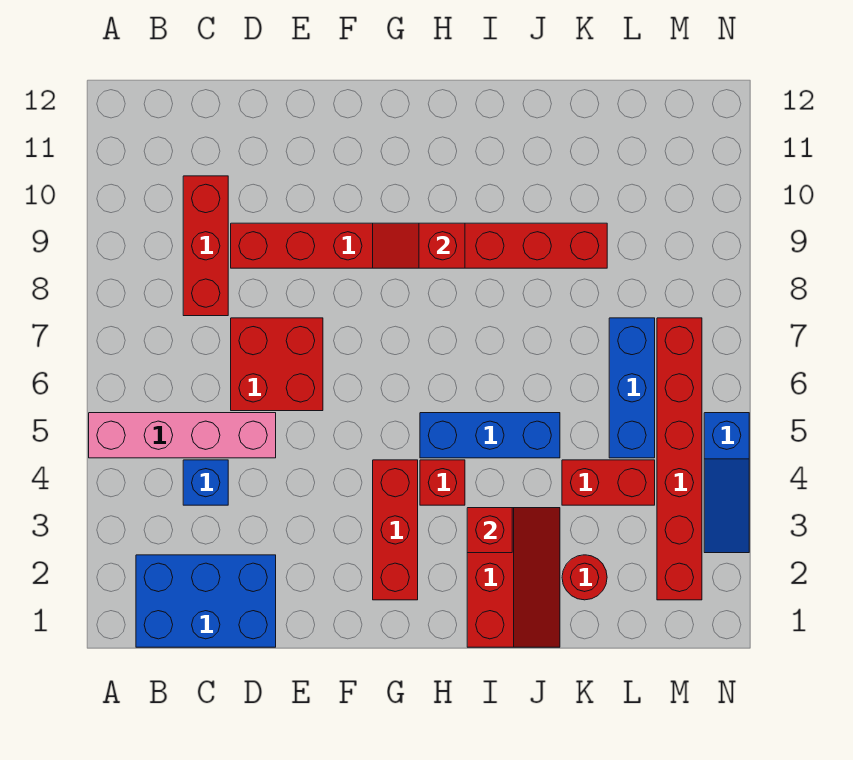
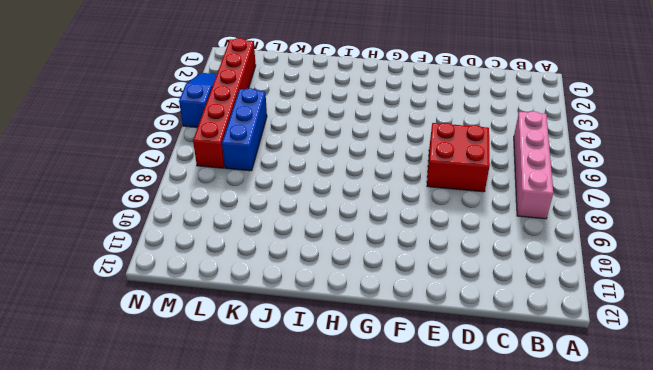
pink 1x4 brick [514,111,553,219] -> pink 1x4 brick turned to [89,413,276,458]
none -> blue 2x3 brick [136,555,276,647]
none -> blue 1x1 brick [183,460,228,505]
none -> red 1x3 brick [183,176,228,316]

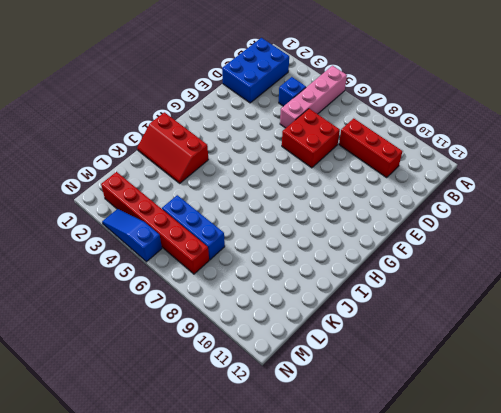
none -> red 1x8 brick [231,223,607,268]
none -> red 1x3 brick [373,460,418,600]
none -> red 1x1 brick [420,460,465,505]

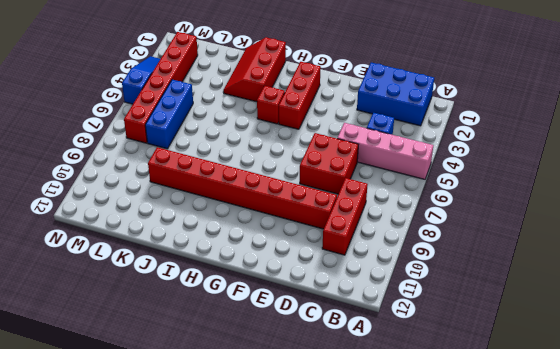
none -> blue 1x3 brick [420,413,560,458]
none -> red 1x1 round brick [562,555,607,600]
none -> red 1x2 brick [562,460,655,505]

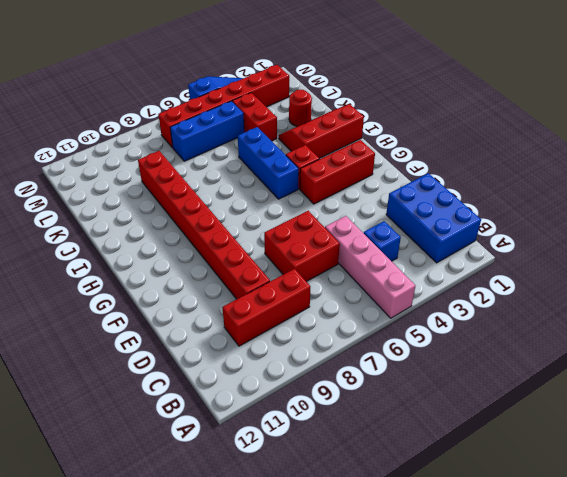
none -> red 1x2 slope [373,223,465,268]
none -> red 1x1 brick [467,508,512,553]

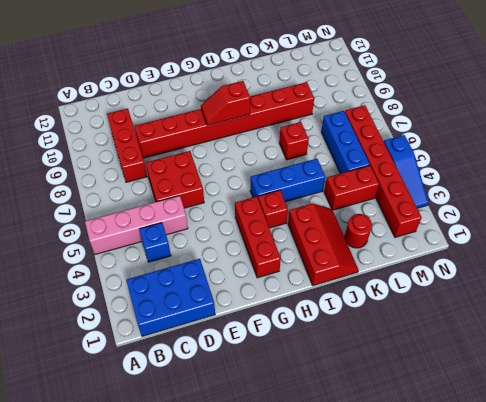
red 1x1 brick [279,122,309,160] -> red 1x1 brick moved to [467,508,512,553]

